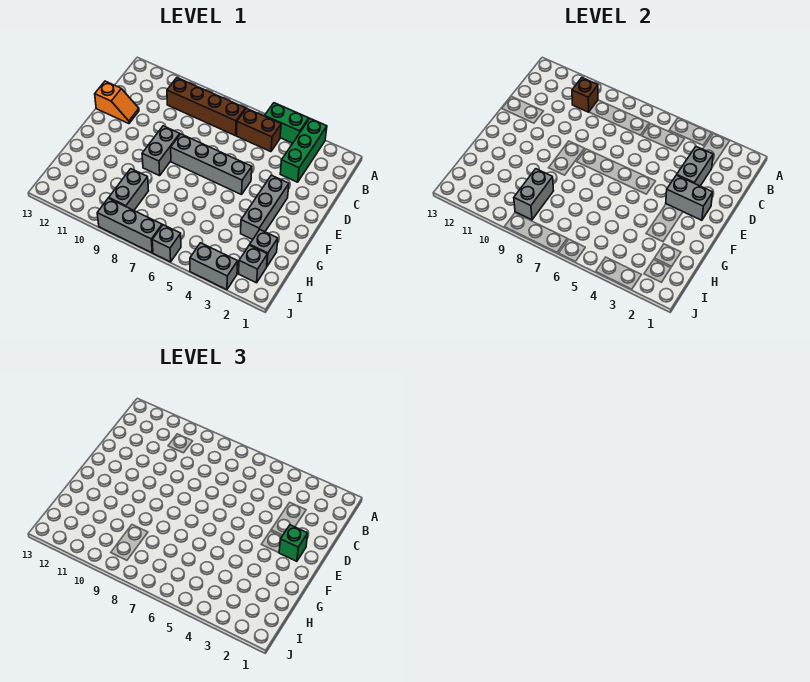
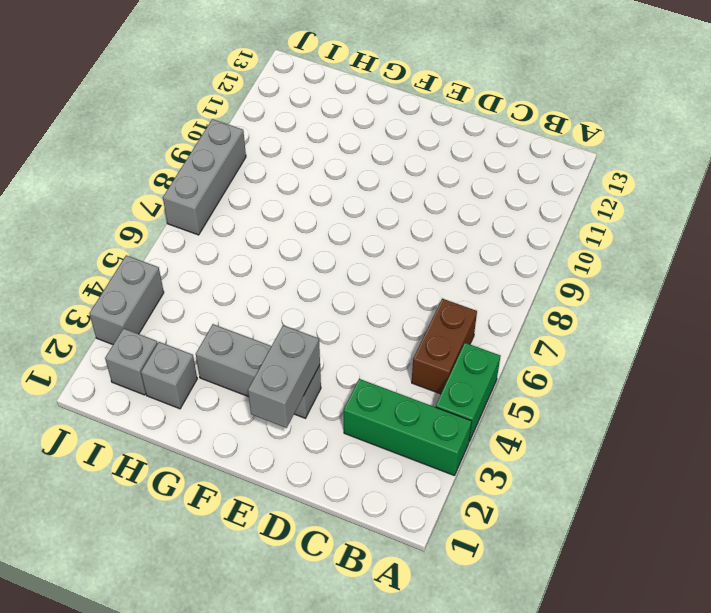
none -> brown 1x4 brick [167,78,245,136]
none -> orange 1x2 slope [95,81,139,124]
none -> grey 1x4 brick [171,134,252,195]

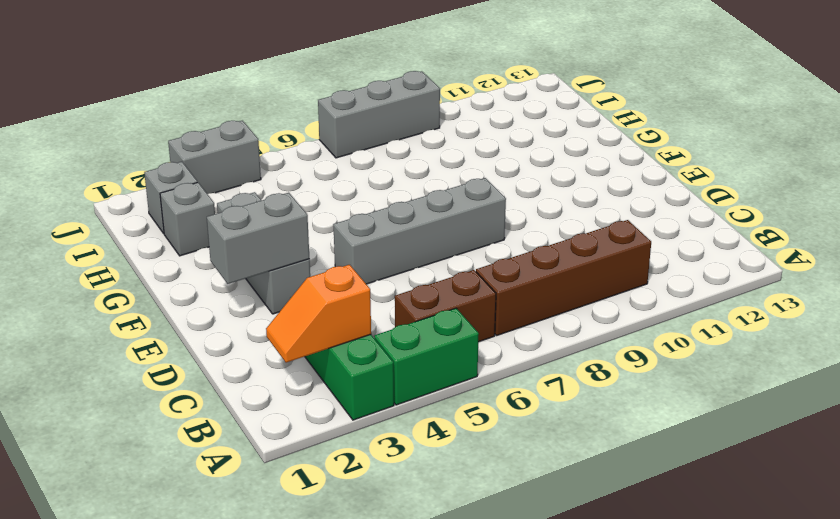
orange 1x2 slope [266,265,371,363] -> orange 1x2 slope moved to [95,81,139,124]
none -> grey 1x2 brick [142,126,180,176]
none -> grey 1x2 brick [109,169,148,210]
none -> grey 1x1 brick [152,225,181,262]

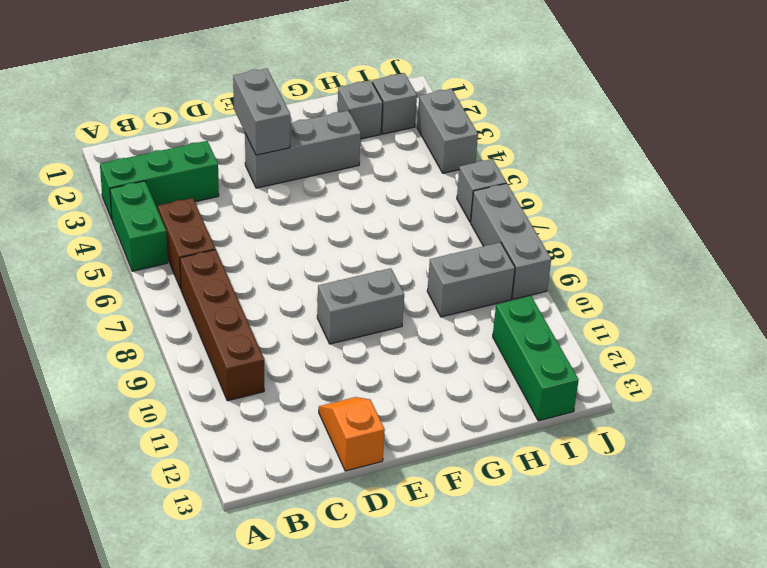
green 1x3 brick [493,296,579,421] -> none
none -> grey 1x4 brick [171,134,252,195]
none -> brown 1x1 brick [572,78,598,112]
none -> grey 1x2 brick [677,147,713,186]

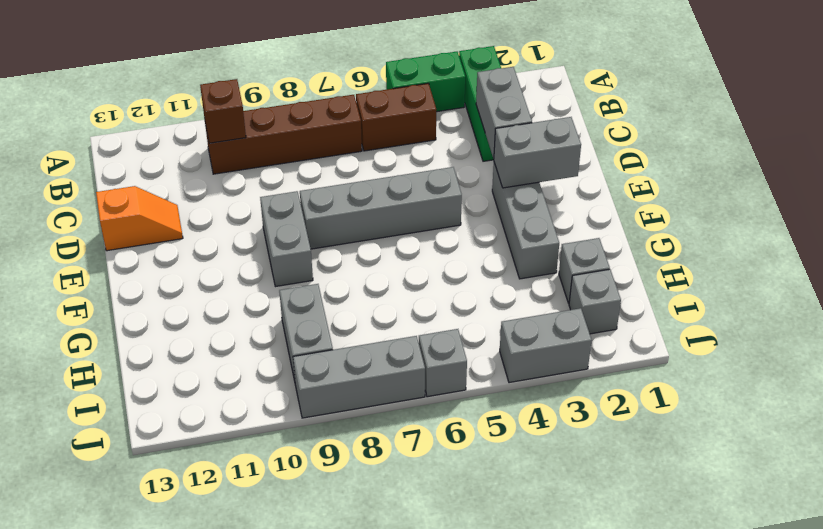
none -> grey 1x2 brick [514,169,553,220]
none -> green 1x1 brick [279,525,308,561]

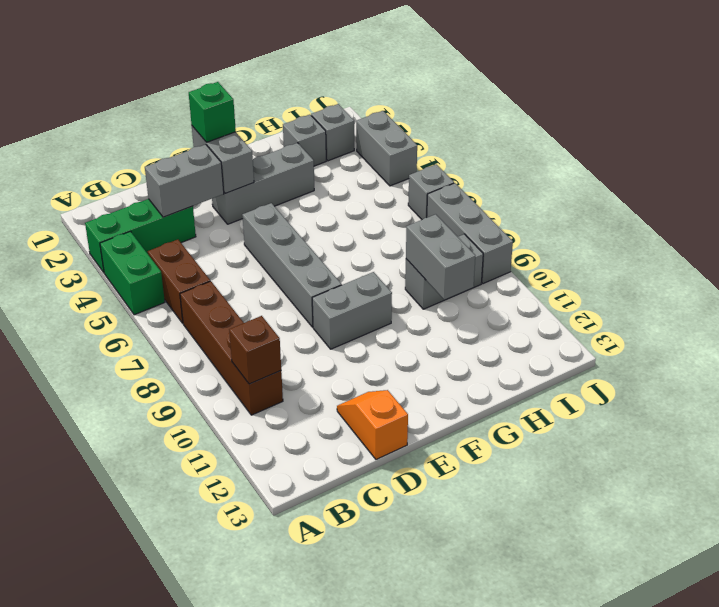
grey 1x2 brick [406,214,475,300] -> grey 1x2 brick turned to [514,169,553,220]

